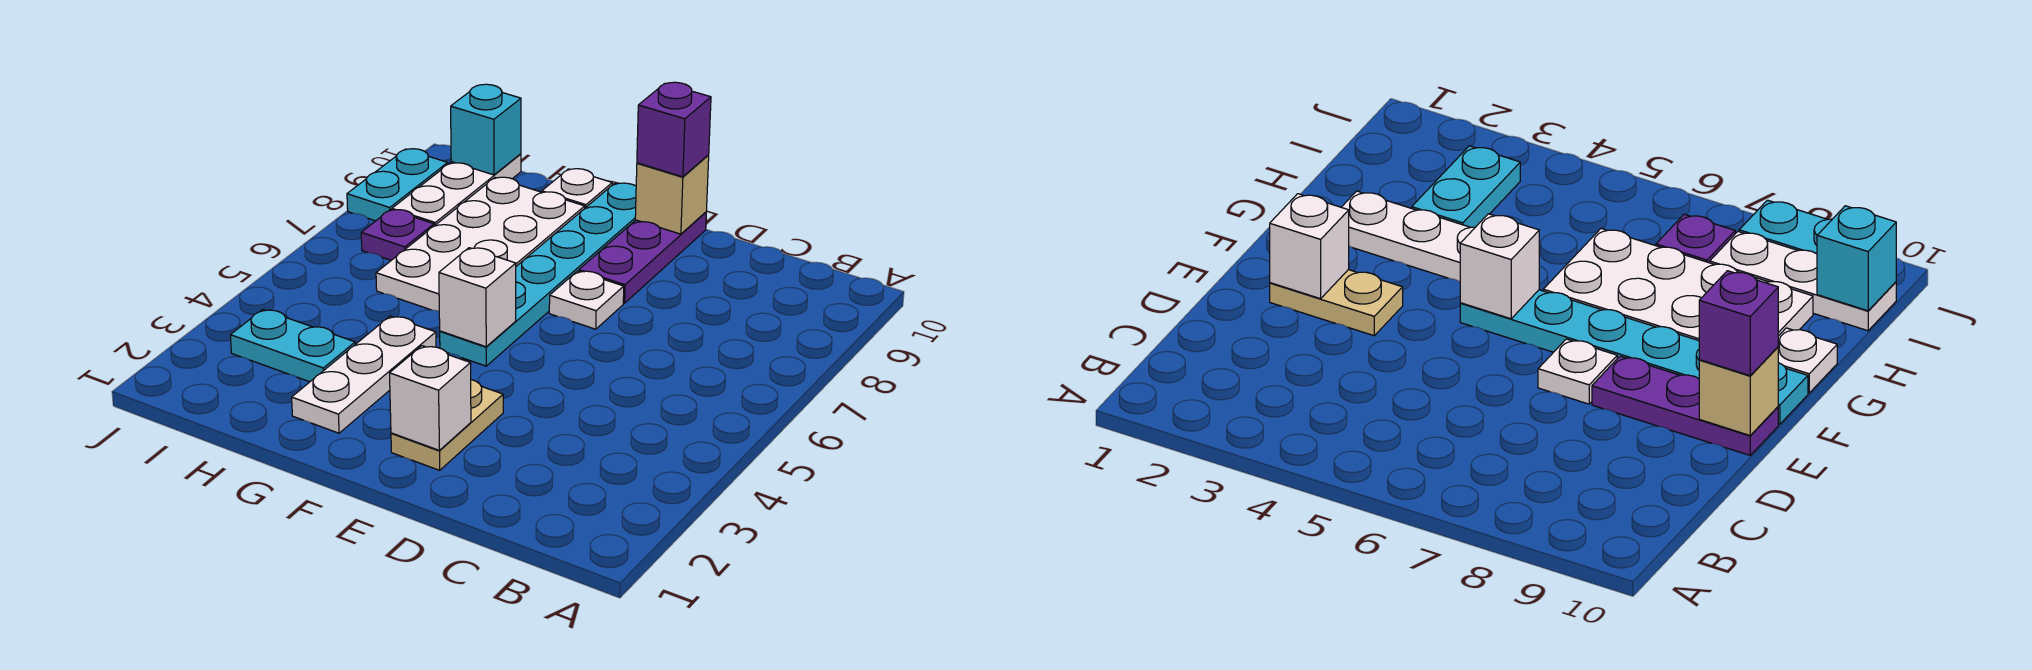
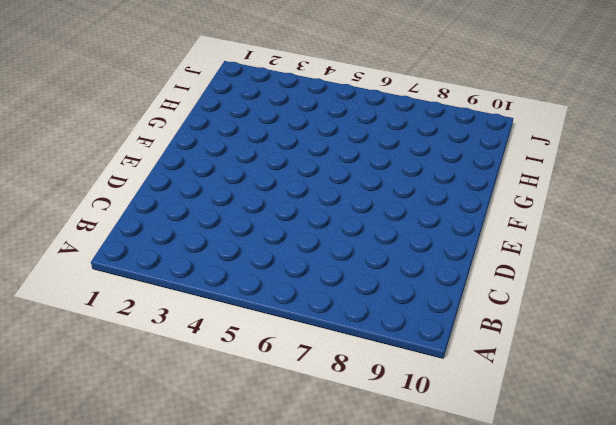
none -> tan 1x2 plate [391,380,503,470]
none -> white 1x1 plate [549,271,624,329]
none -> purple 1x3 plate [579,212,706,303]

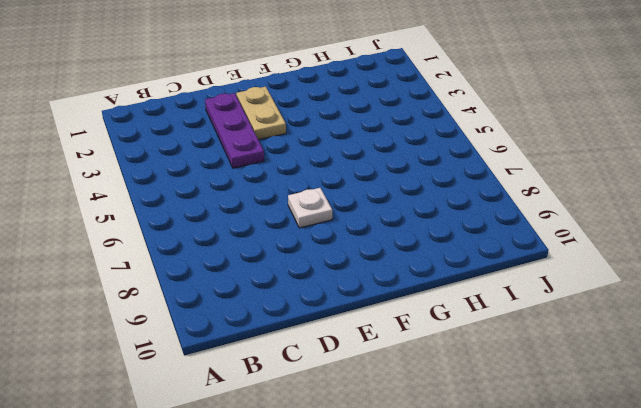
purple 1x3 plate [205,93,264,168] -> purple 1x3 plate moved to [579,212,706,303]
none -> cyan 1x6 plate [440,183,636,366]
none -> white 1x3 plate [292,316,436,433]
none -> white 2x4 plate [376,177,585,311]

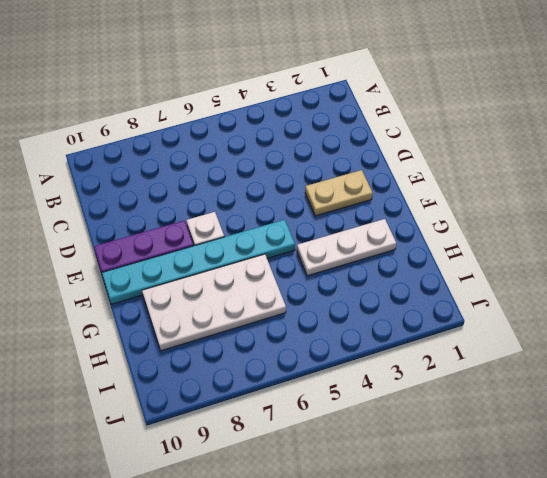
none -> white 1x1 plate [542,169,612,208]
none -> cyan 1x2 plate [230,310,355,382]
none -> purple 1x1 plate [361,210,434,260]

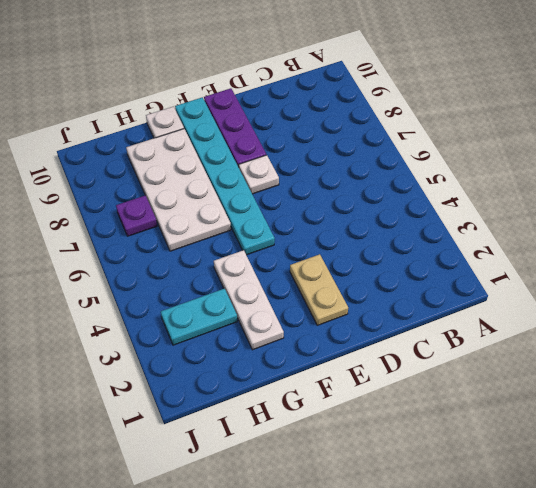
none -> white 1x3 plate [392,154,521,226]
none -> cyan 1x2 plate [347,149,448,221]
none -> white 1x1 brick [390,346,471,450]

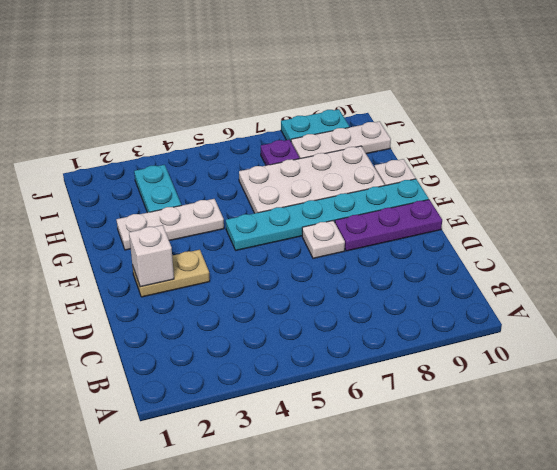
none -> tan 1x1 brick [635,155,709,234]
none -> white 1x1 brick [439,248,516,347]
none -> cyan 1x1 brick [451,84,521,175]

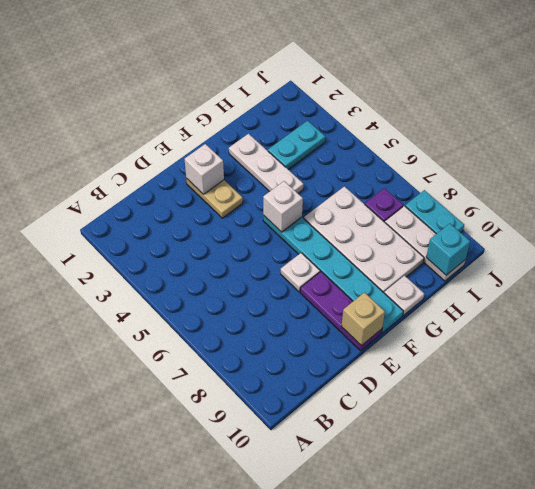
none -> purple 1x1 brick [637,82,711,177]

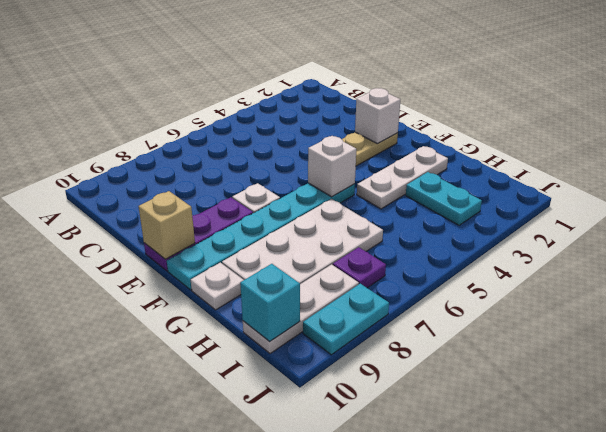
none -> purple 1x1 brick [637,82,711,177]

